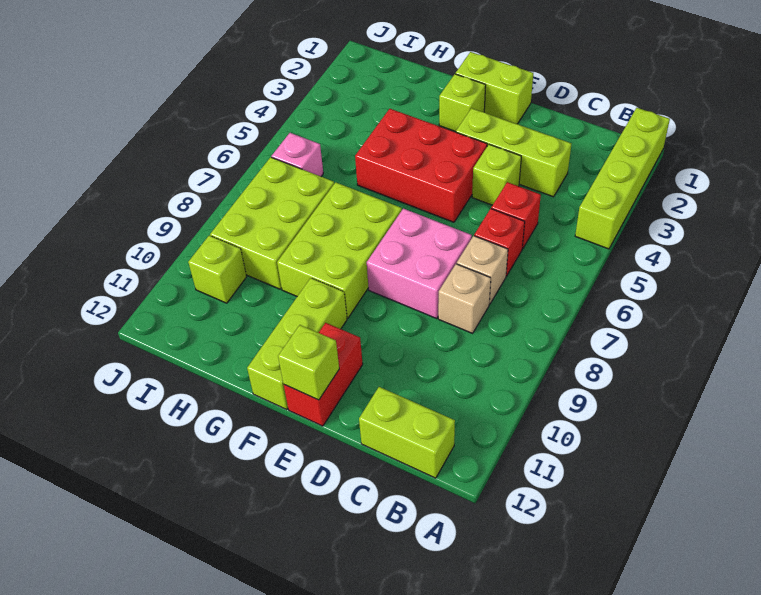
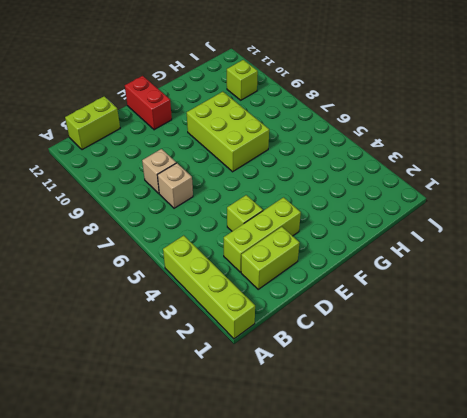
lime 1x2 brick [241,227,299,289] -> lime 1x2 brick moved to [456,52,533,124]
none -> red 1x1 brick [491,182,541,249]
none -> red 1x1 brick [474,209,525,276]
none -> pink 2x2 brick [367,209,472,318]

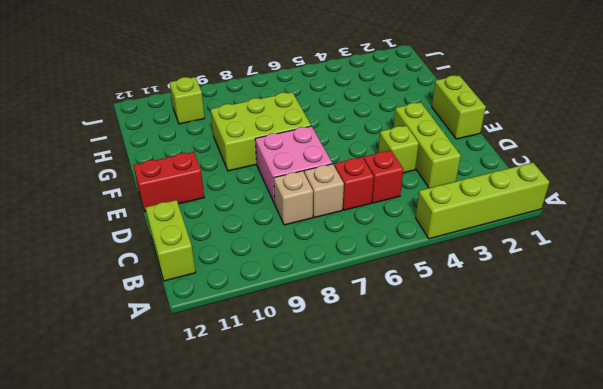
none -> red 2x3 brick [355,109,487,222]
none -> lime 1x1 brick [439,74,486,132]
none -> lime 1x3 brick [247,278,347,410]

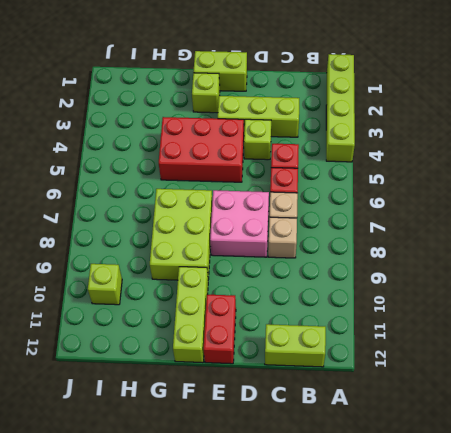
none -> lime 2x3 brick [210,157,334,289]
none -> pink 1x1 brick [272,133,323,176]
none -> lime 1x1 brick [278,325,339,400]

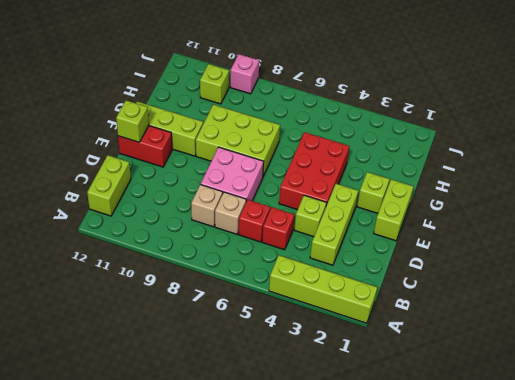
pink 1x1 brick [230,54,259,94] -> pink 1x1 brick moved to [272,133,323,176]
none -> lime 2x3 brick [210,157,334,289]

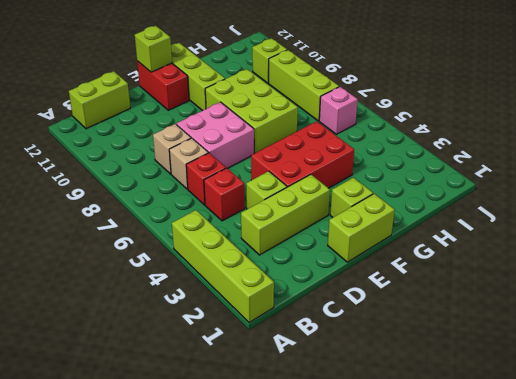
lime 1x3 brick [269,50,339,121] -> lime 2x3 brick [210,157,334,289]

